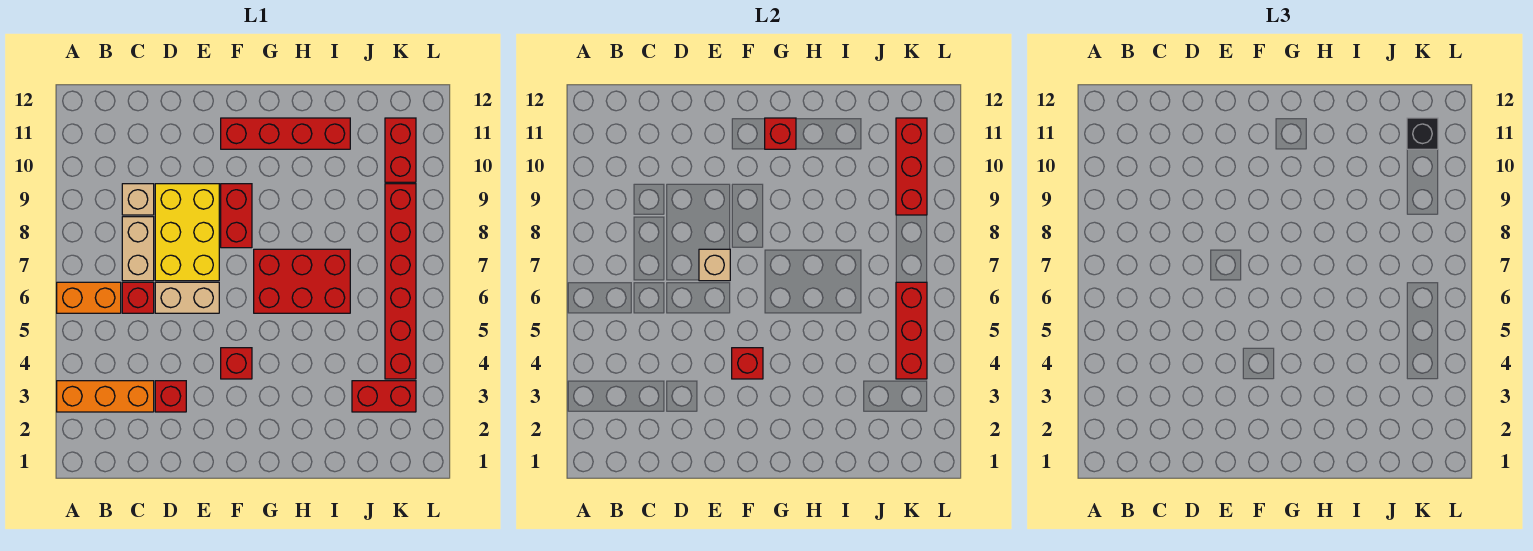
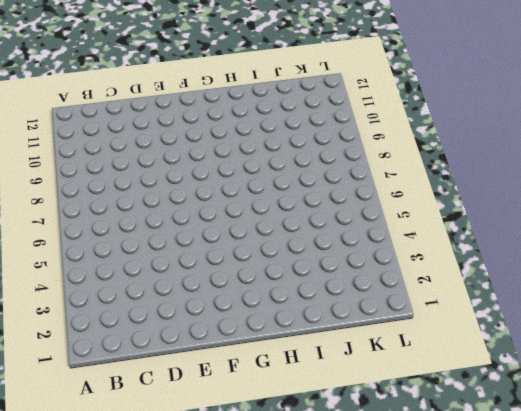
none -> orange 1x3 brick [57,381,154,412]
none -> orange 1x2 brick [57,282,121,313]
none -> red 1x1 brick [122,282,154,313]

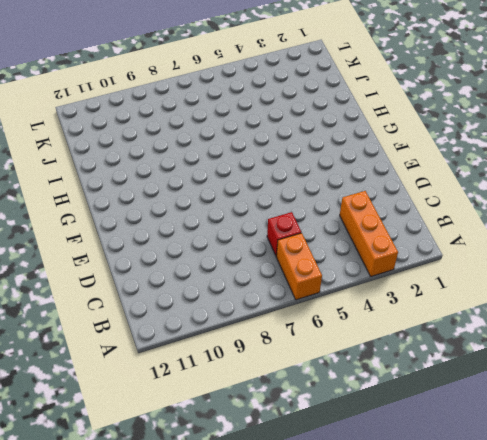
none -> tan 1x2 brick [122,217,154,281]
none -> tan 1x1 brick [122,184,154,215]
none -> red 1x1 brick [155,381,186,412]

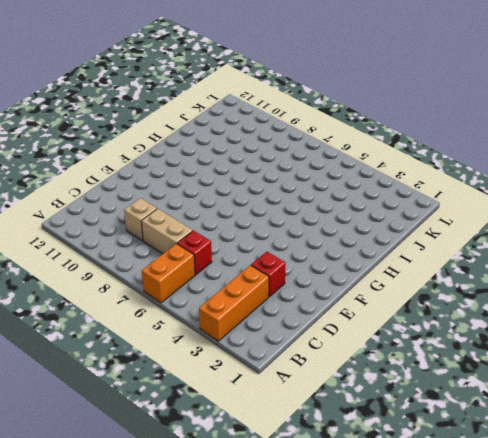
none -> tan 1x2 brick [155,282,219,313]
none -> yellow 2x3 brick [155,184,219,281]
none -> red 1x1 brick [221,348,252,379]

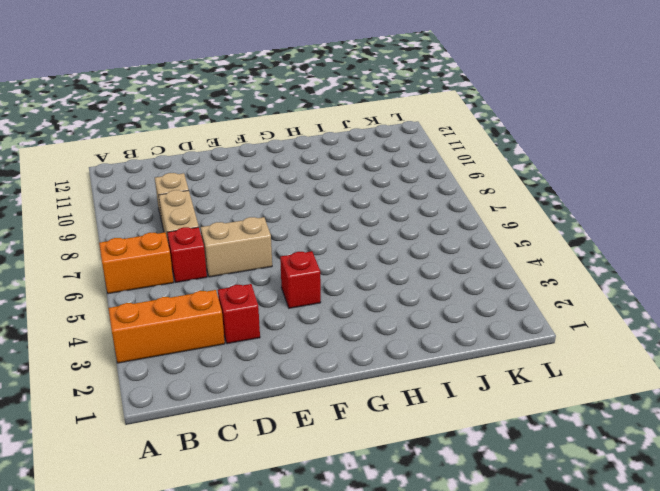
none -> yellow 2x3 brick [155,184,219,281]
none -> red 1x2 brick [221,184,252,248]
none -> red 1x4 brick [221,118,350,149]

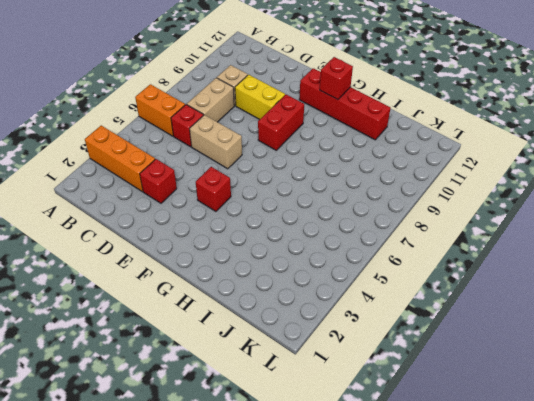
yellow 1x2 brick [235,75,285,120] -> yellow 2x3 brick [155,184,219,281]
none -> red 2x3 brick [254,249,350,313]
none -> red 1x2 brick [352,381,416,412]
none -> red 1x6 brick [385,184,416,379]

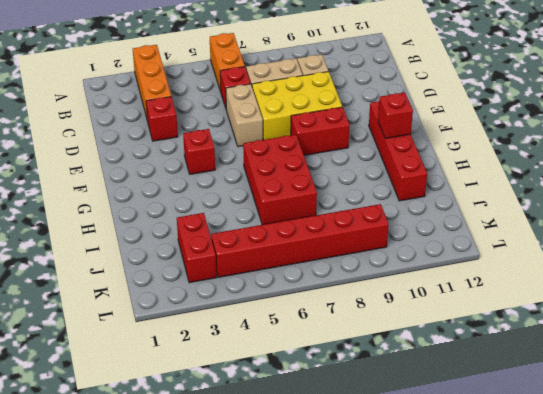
none -> red 1x2 brick [385,118,416,182]
none -> tan 1x1 brick [699,249,730,281]
none -> red 1x1 brick [732,348,763,379]

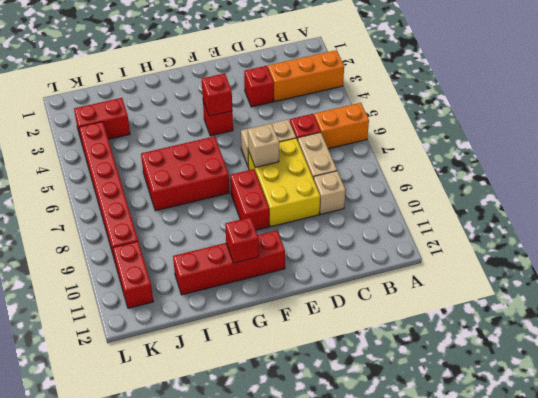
none -> red 1x3 brick [896,282,927,379]
none -> red 1x3 brick [896,118,927,215]
none -> black 1x1 brick [1407,118,1438,149]

